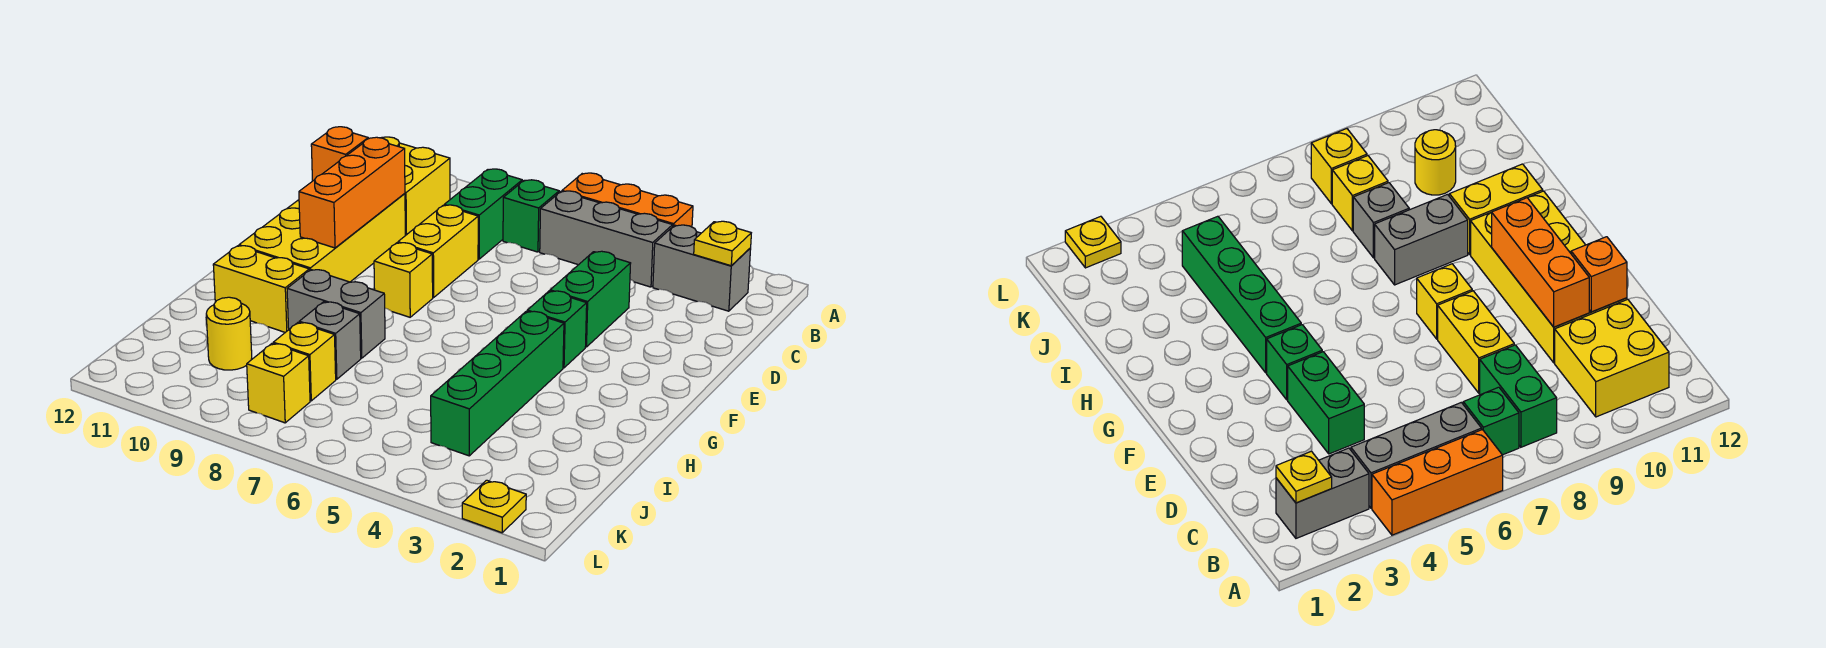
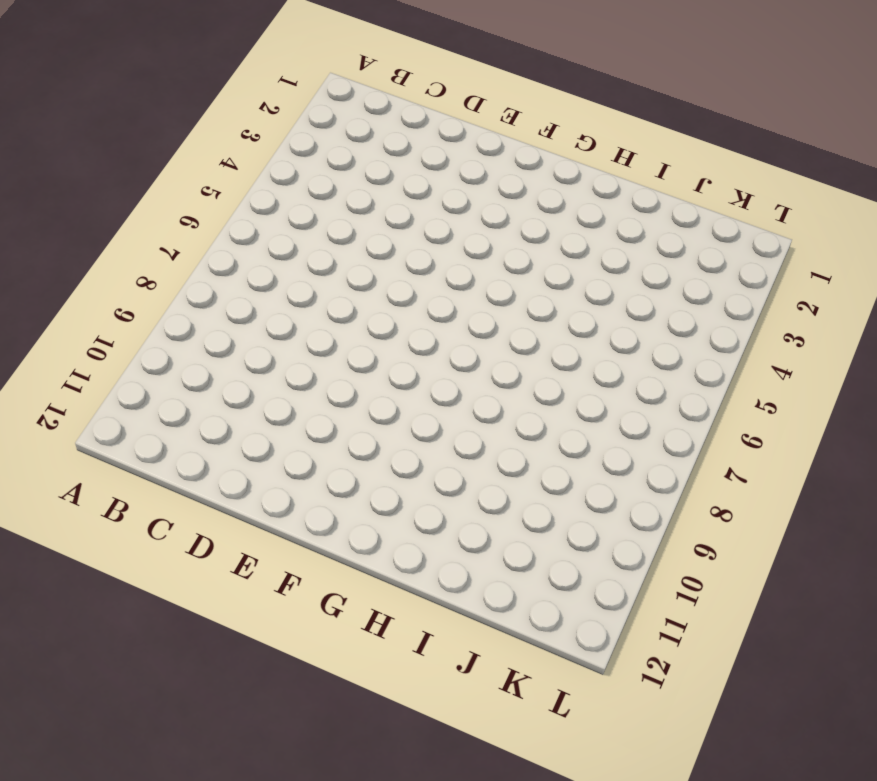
none -> orange 1x3 brick [562,173,693,227]
none -> grey 1x2 brick [653,225,751,311]
none -> grey 1x3 brick [540,191,673,287]

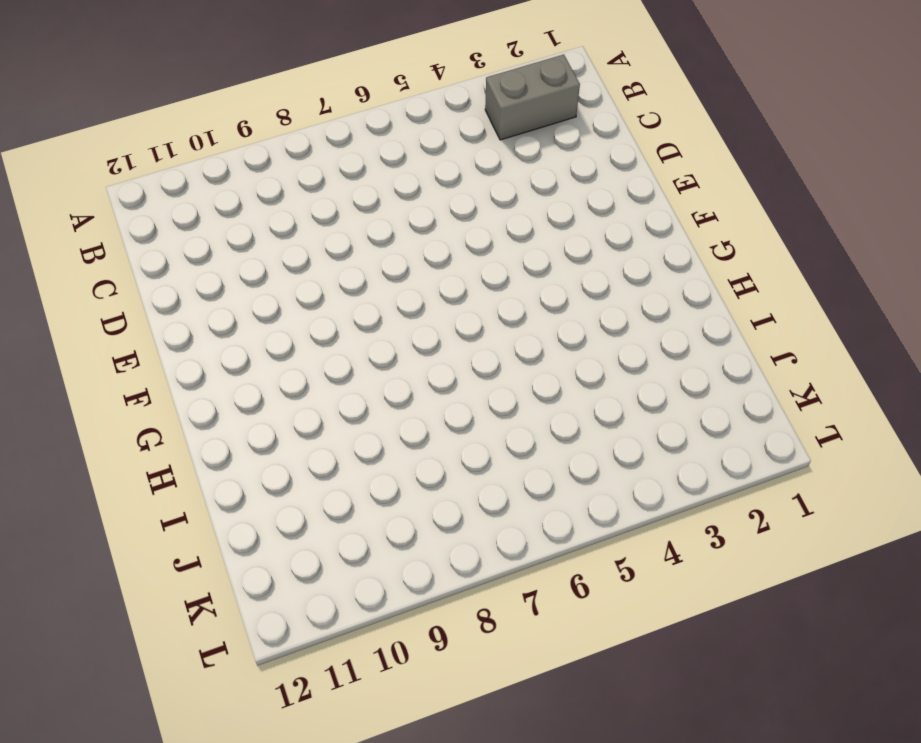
none -> orange 1x3 brick [562,173,693,227]
none -> grey 1x3 brick [540,191,673,287]
none -> green 1x1 brick [503,180,559,252]

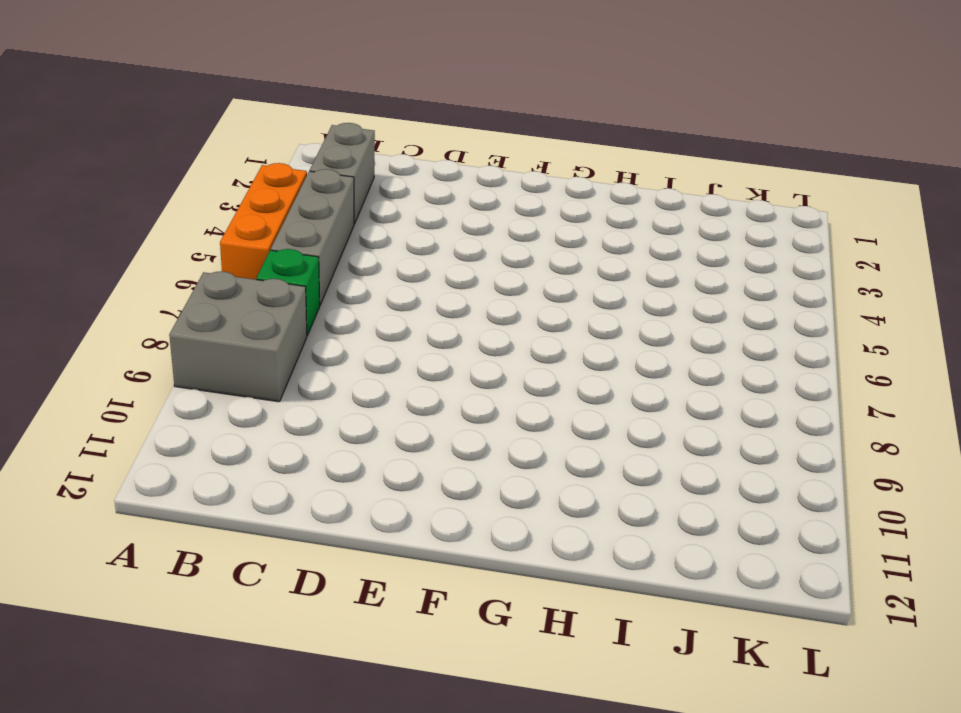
grey 2x2 brick [169,271,307,402] -> green 1x2 brick [444,169,522,259]
none -> yellow 2x2 brick [382,137,450,236]
none -> green 1x2 brick [550,251,631,347]
none -> yellow 1x2 brick [398,205,478,298]

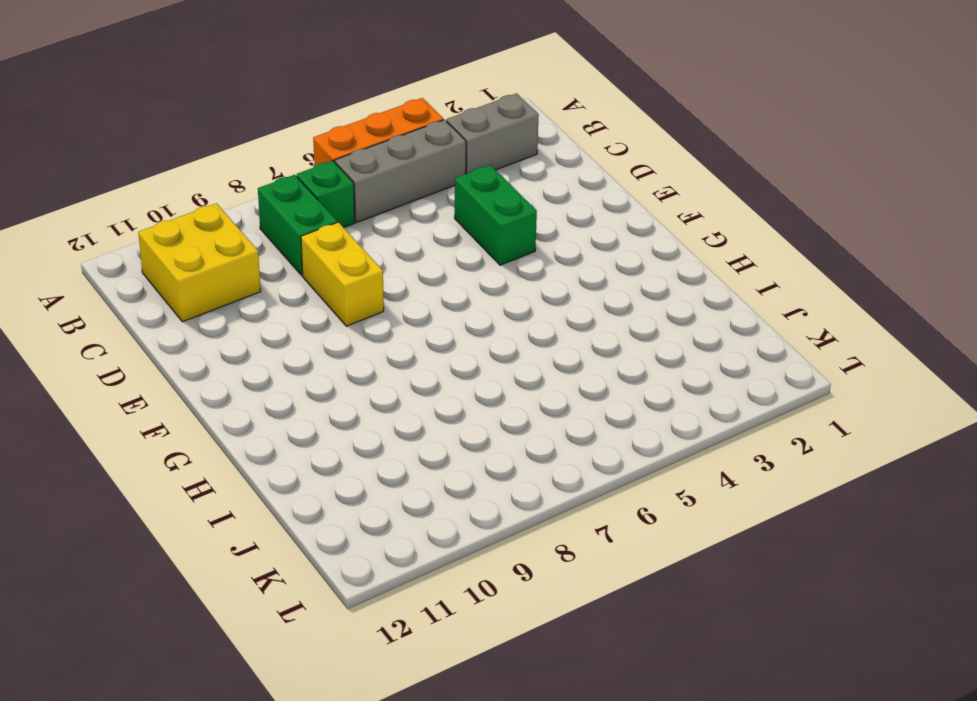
none -> yellow 2x4 brick [239,194,405,282]
none -> green 1x1 brick [527,291,587,368]
none -> yellow 1x1 brick [374,243,433,317]

